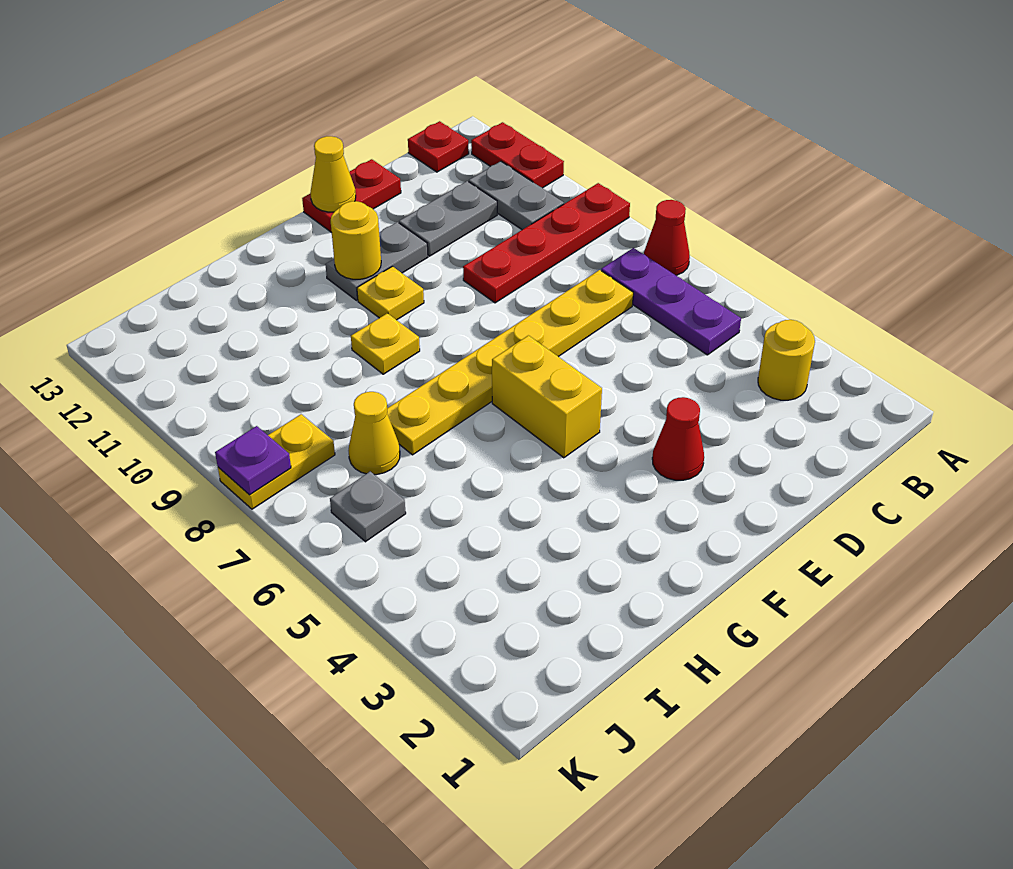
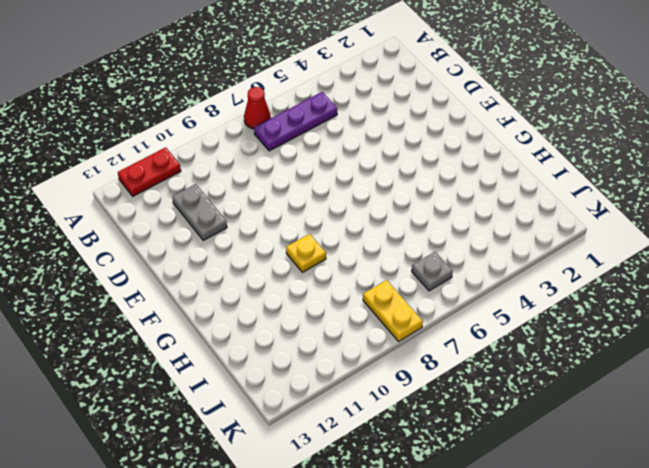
none -> red 1x4 plate [463,183,630,303]
none -> yellow 1x1 round brick [758,320,815,400]
none -> grey 1x2 plate [469,161,564,230]

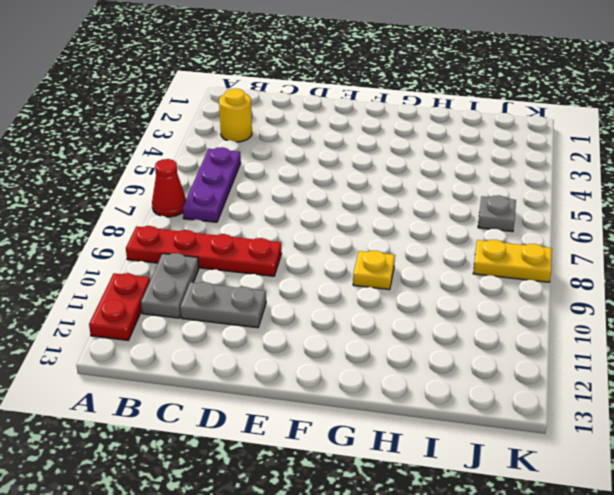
none -> red 1x1 plate [408,121,469,172]
none -> yellow 1x6 plate [387,270,633,455]
none -> red 1x2 plate [302,159,401,233]

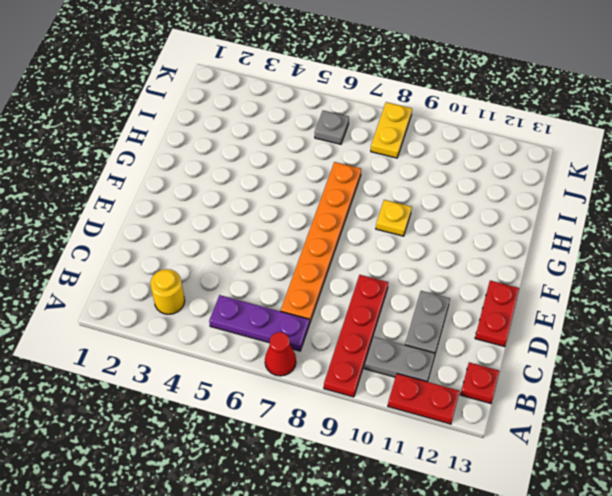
orange 1x6 plate [281,162,361,324] -> yellow 1x6 plate [387,270,633,455]
none -> red 1x1 cone [652,397,704,480]
none -> grey 1x2 plate [325,222,428,301]
none -> yellow 1x2 brick [492,335,602,458]

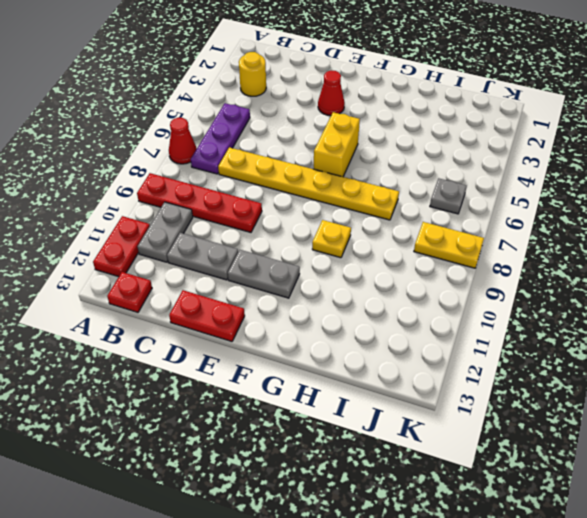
none -> yellow 1x1 plate [357,266,424,320]
none -> yellow 1x1 cone [348,392,400,475]
none -> yellow 1x1 cone [310,136,356,212]

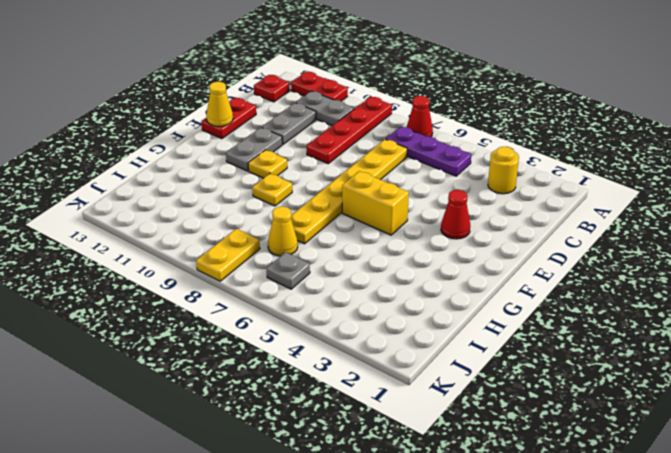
none -> yellow 1x1 round brick [331,201,381,279]
none -> purple 1x1 plate [215,426,291,495]

